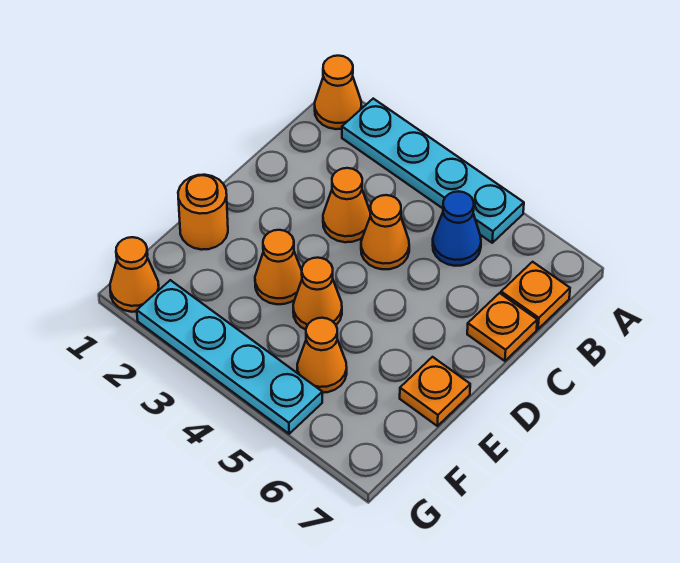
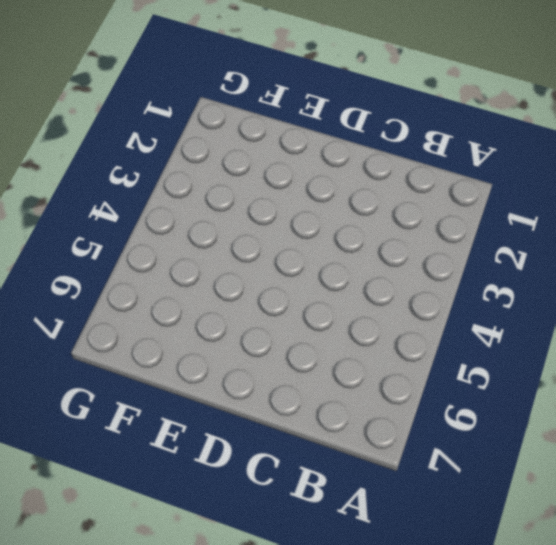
none -> orange 1x1 cone [315,56,362,129]
none -> cyan 1x4 plate [342,99,524,243]
none -> blue 1x1 cone [433,191,481,266]

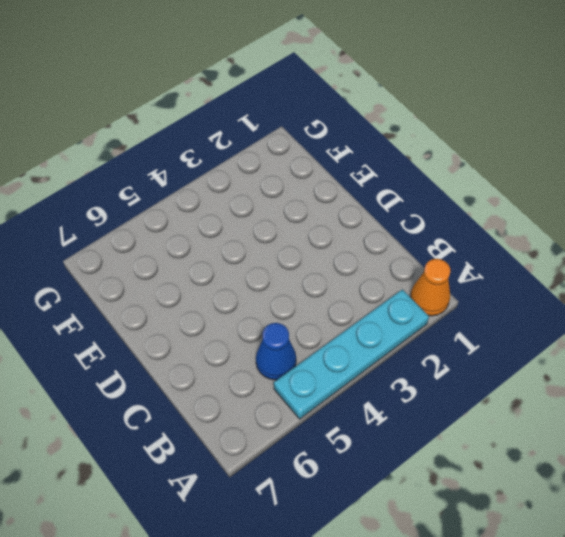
none -> orange 1x1 plate [501,262,570,329]
none -> orange 1x1 cone [323,168,370,242]
none -> orange 1x1 cone [361,195,409,269]

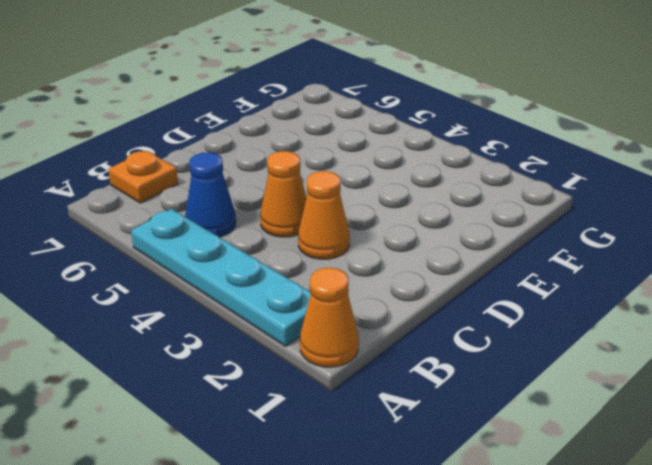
none -> orange 1x1 plate [467,293,537,361]
none -> orange 1x1 round brick [178,175,228,250]
none -> orange 1x1 cone [255,230,302,304]

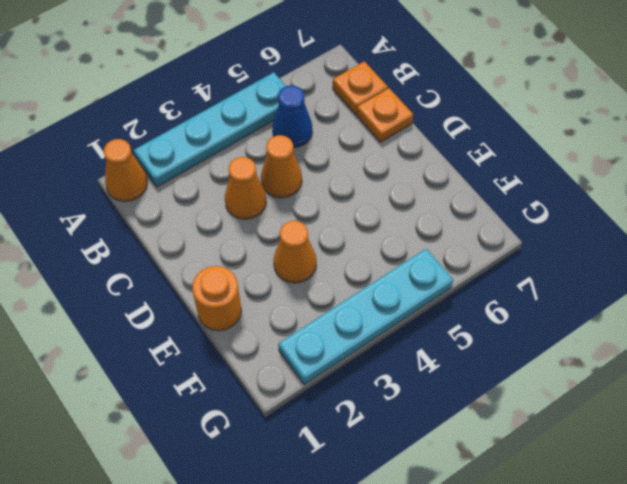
none -> orange 1x1 cone [293,258,342,330]
none -> orange 1x1 plate [400,357,470,426]
none -> orange 1x1 cone [297,318,347,393]

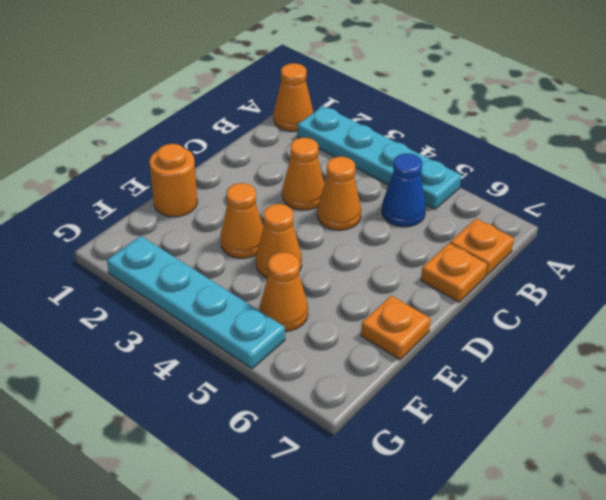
none -> orange 1x1 cone [110,237,159,312]

